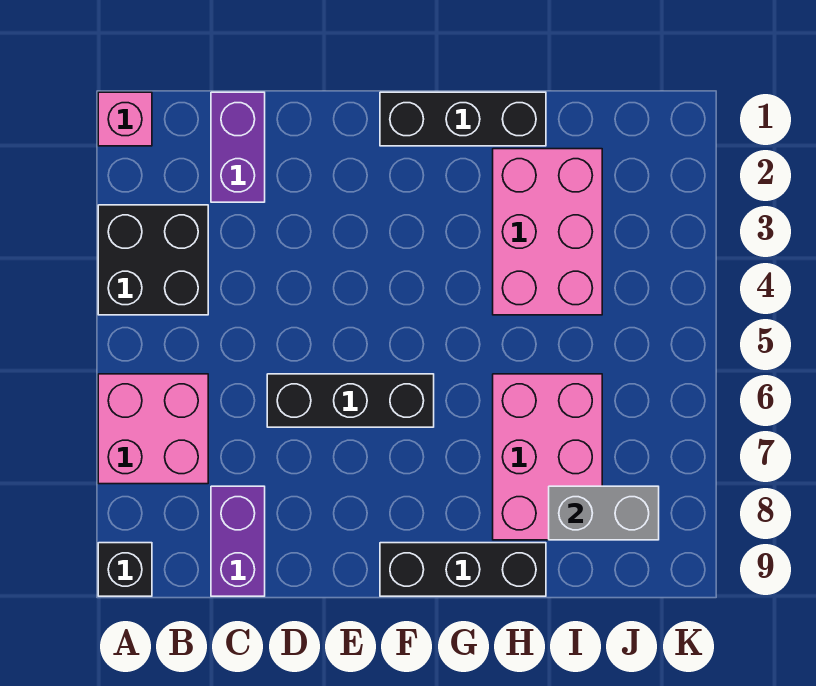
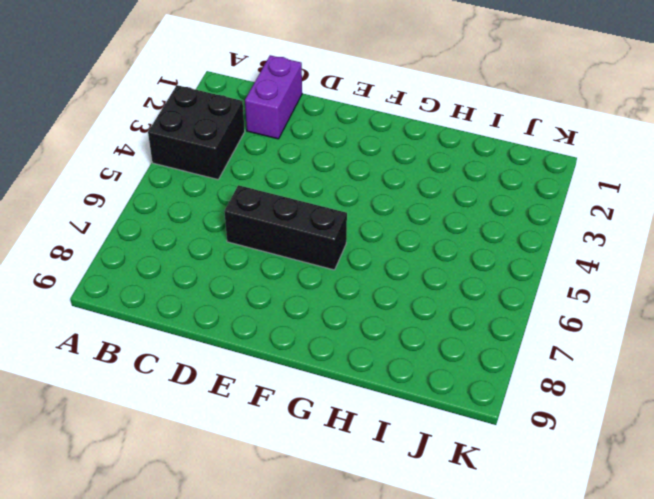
none -> pink 1x1 brick [98,92,152,146]
none -> pink 2x2 brick [98,374,208,484]
none -> black 1x1 brick [98,543,152,596]

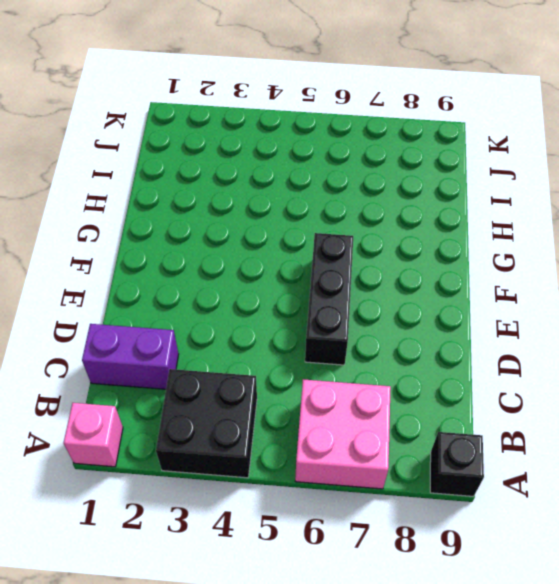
none -> purple 1x2 brick [211,486,265,596]
none -> black 1x3 brick [380,92,546,146]
none -> black 1x3 brick [380,543,546,596]

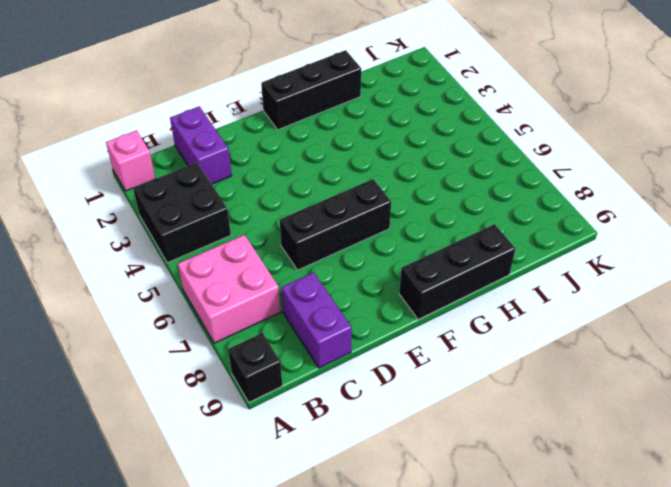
none -> pink 2x3 brick [493,149,602,315]
none -> pink 2x3 brick [493,374,602,540]
none -> grey 1x2 brick [549,486,659,540]

